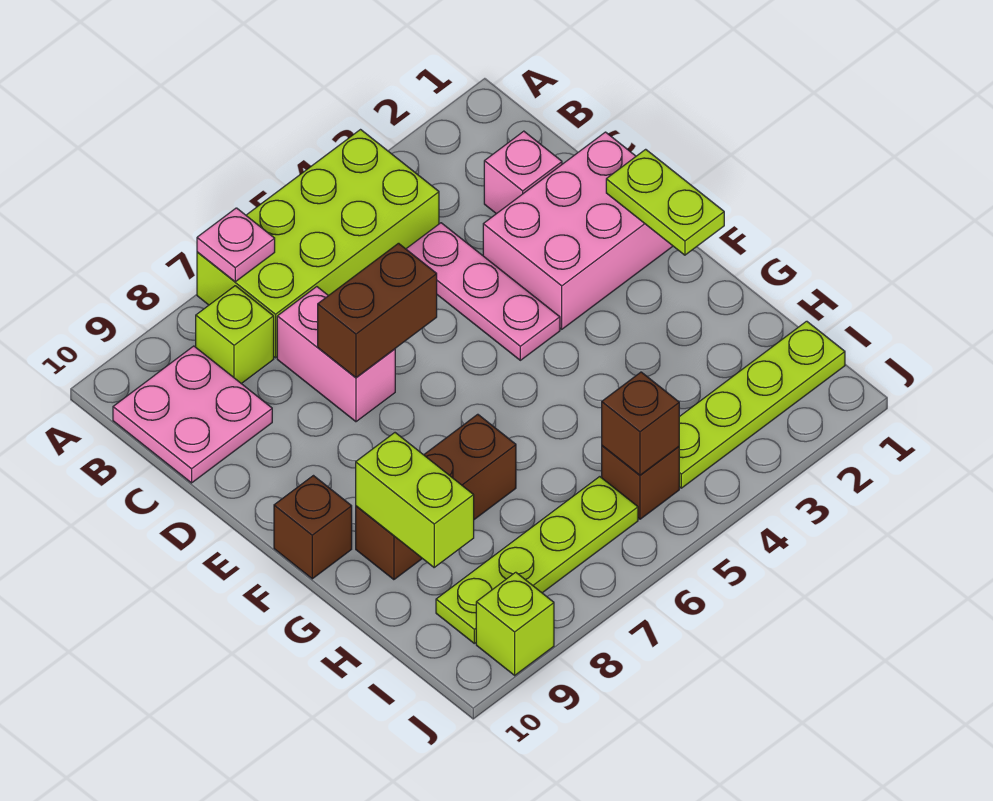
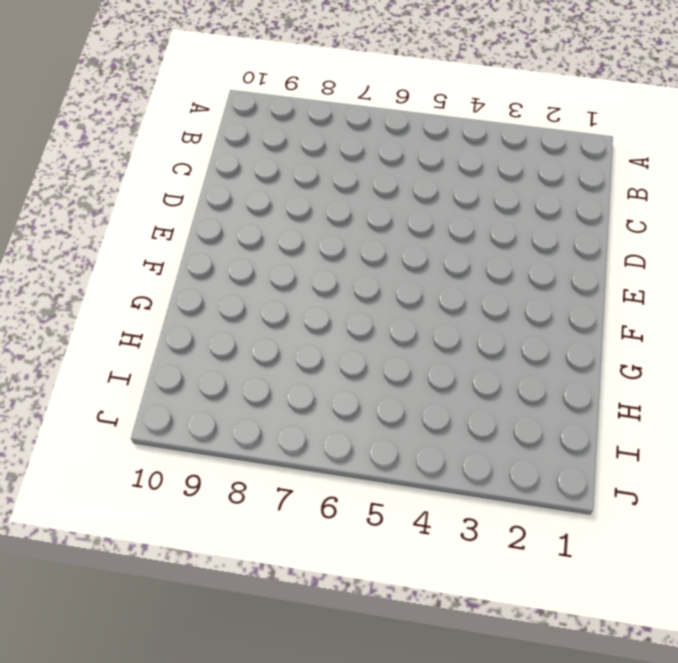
none -> lime 2x4 brick [197,130,439,358]
none -> lime 1x1 brick [196,286,274,384]
none -> pink 2x2 plate [113,346,272,483]

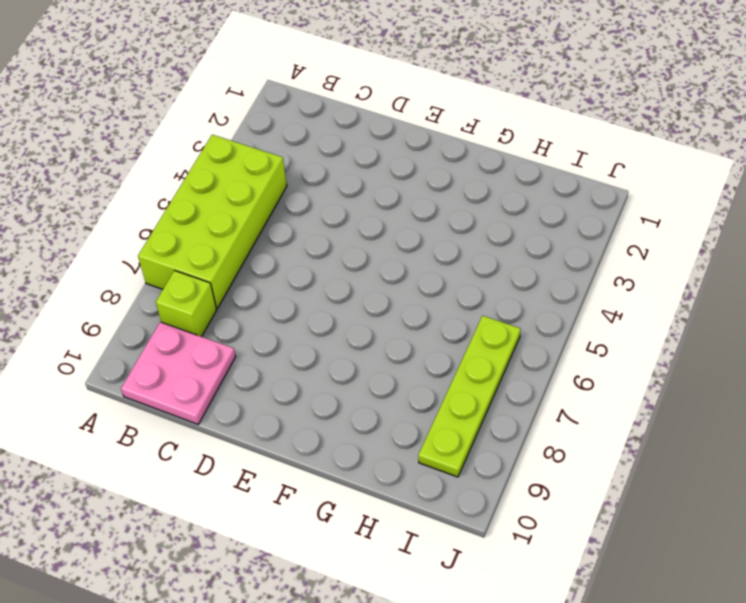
none -> pink 1x1 brick [484,131,562,214]
none -> pink 1x3 plate [406,223,560,360]
none -> pink 1x2 brick [277,287,395,422]

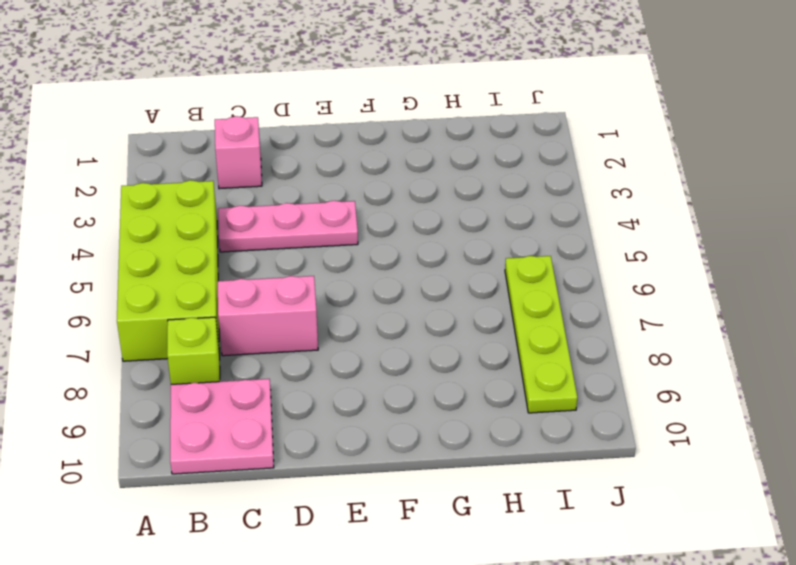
none -> pink 2x3 brick [483,132,673,329]
none -> brown 1x1 brick [274,476,352,579]
none -> brown 1x3 brick [356,414,516,580]

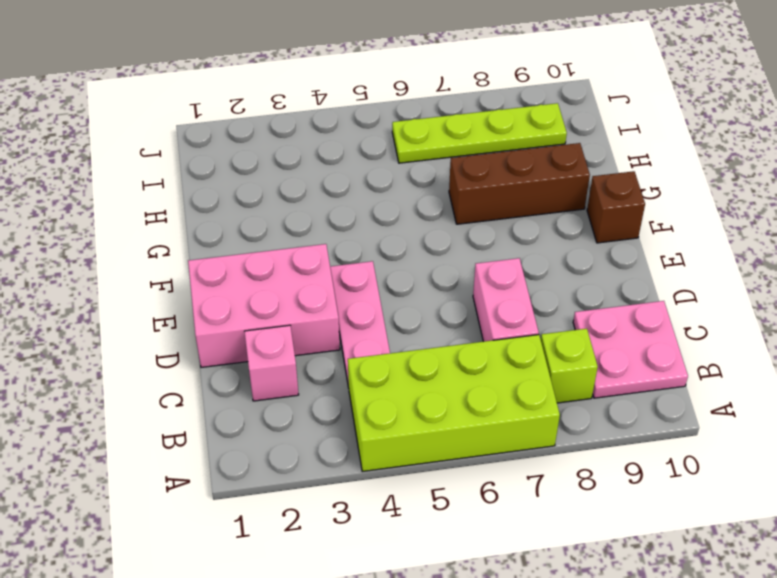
none -> lime 1x4 plate [679,321,845,488]
none -> brown 1x1 brick [602,446,679,519]
none -> lime 1x1 brick [476,572,554,675]

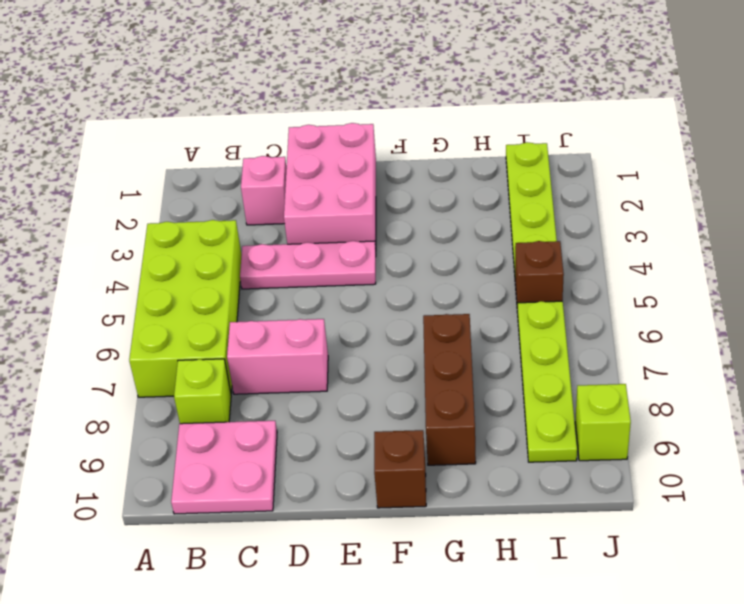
none -> pink 1x1 plate [197,208,275,282]
none -> brown 1x2 brick [318,243,437,377]
none -> lime 1x2 plate [606,149,724,255]

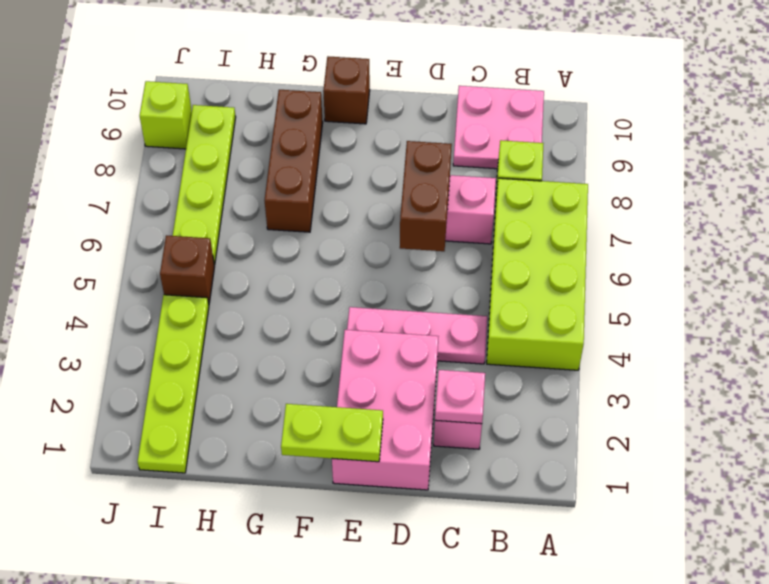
pink 1x1 plate [435,370,485,424] -> pink 1x1 plate moved to [197,208,275,282]
none -> lime 1x2 brick [356,433,474,567]
none -> brown 1x1 brick [602,372,679,475]

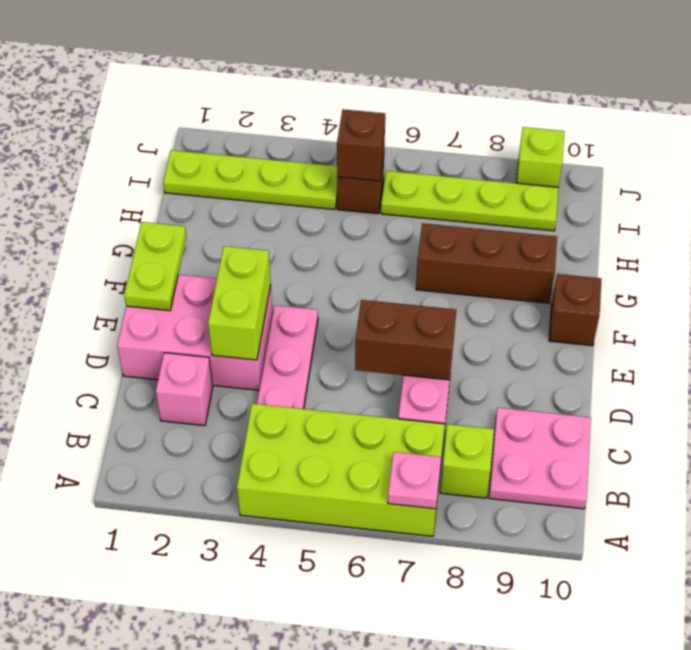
lime 1x2 brick [208,246,271,360] -> lime 1x2 brick moved to [356,433,474,567]

